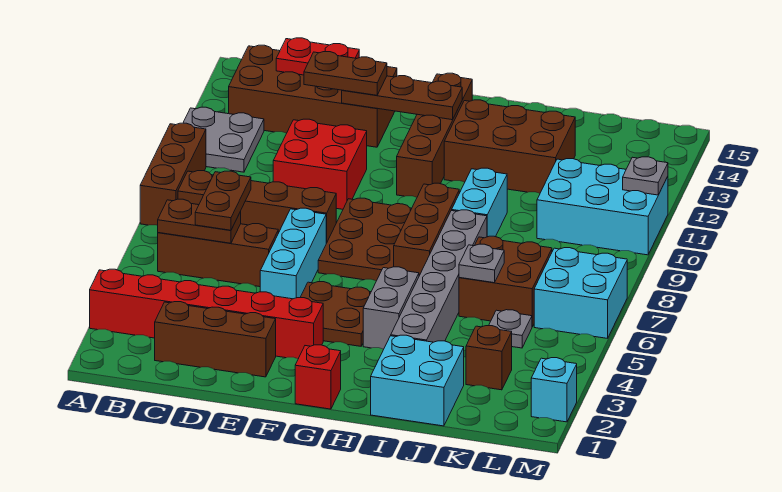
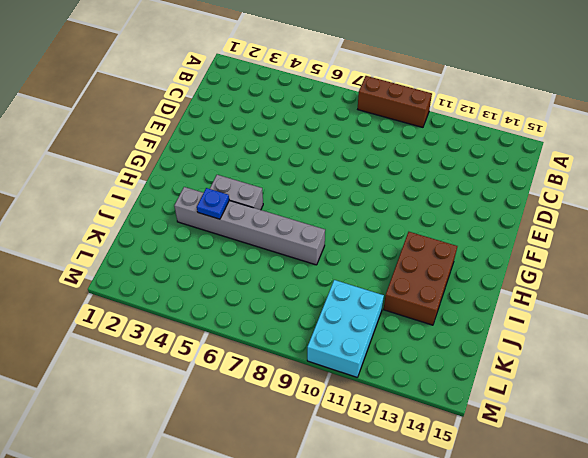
blue 1x1 plate [197,188,229,219] -> none
none -> red 1x6 brick [90,269,323,359]
none -> grey 2x2 plate [183,107,264,172]
none -> brown 1x3 brick [158,224,278,287]
none -> brown 1x4 brick [178,171,336,243]

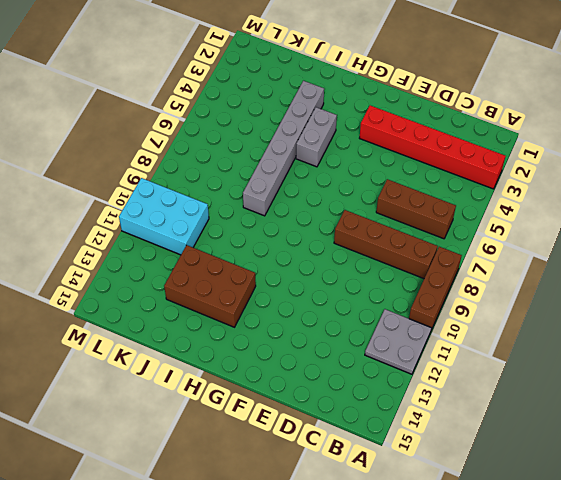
none -> brown 2x4 brick [229,45,397,147]
none -> brown 1x3 brick [155,302,276,377]
none -> red 2x2 brick [273,119,367,209]
none -> cyan 1x3 brick [260,208,326,299]

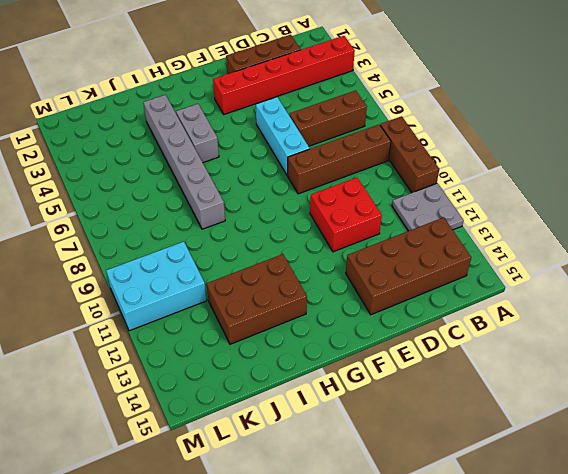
none -> brown 2x2 plate [300,282,371,346]
none -> brown 2x3 plate [318,198,412,281]
none -> red 1x1 brick [295,345,341,409]
none -> brown 1x4 brick [397,73,472,197]

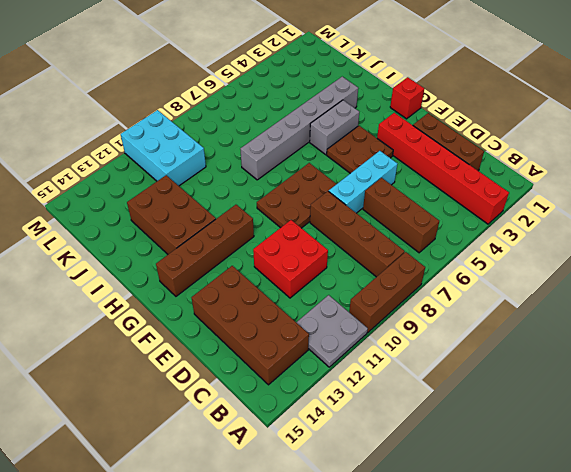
none -> brown 1x3 brick [394,183,459,276]
none -> cyan 2x2 brick [371,335,464,426]
none -> cyan 1x2 brick [452,168,507,237]
none -> brown 2x2 brick [459,236,552,327]

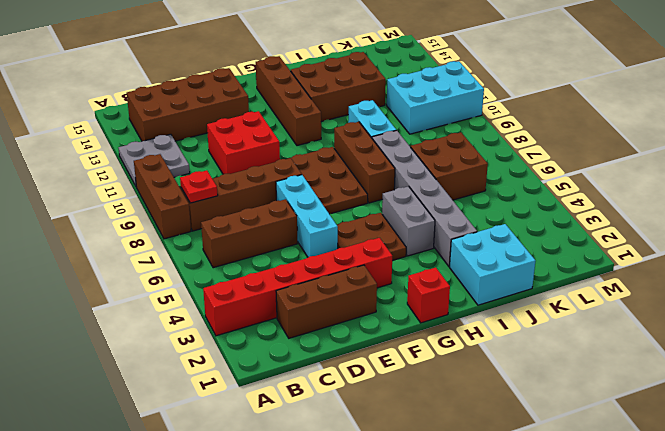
red 1x1 plate [180,171,218,203] -> none
none -> brown 1x1 brick [466,326,512,390]
none -> grey 1x1 plate [489,310,532,348]
none -> cyan 2x2 brick [534,248,627,338]
none -> cyan 1x1 brick [531,358,577,422]

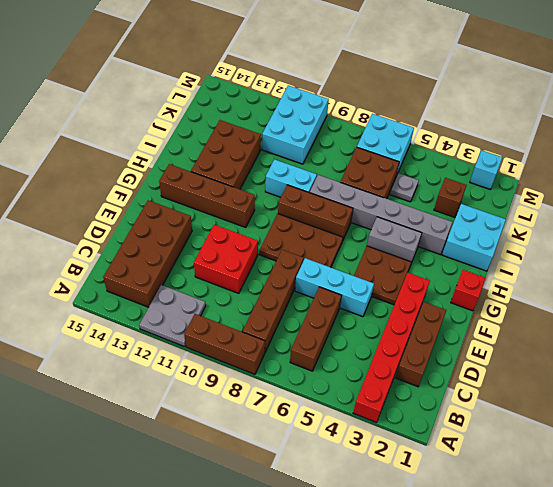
none -> brown 1x2 plate [158,199,241,243]
none -> red 1x2 plate [276,38,359,75]
none -> brown 1x3 plate [342,76,462,120]
none -> grey 1x1 plate [459,244,504,283]

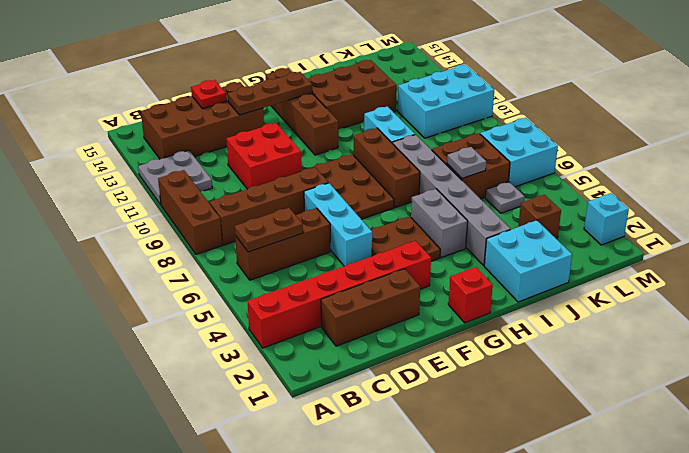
red 1x1 plate [191,80,226,109] -> red 1x2 plate [276,38,359,75]
none -> grey 1x1 plate [623,157,668,195]
none -> brown 1x2 plate [195,171,251,230]
none -> brown 1x2 plate [304,52,387,95]

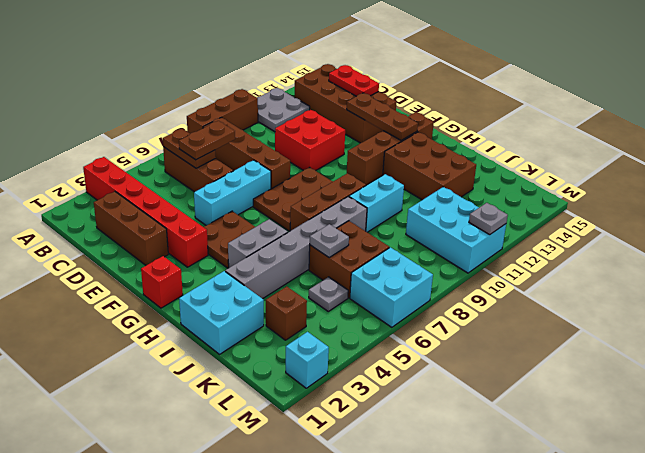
none -> brown 1x2 plate [304,52,387,95]

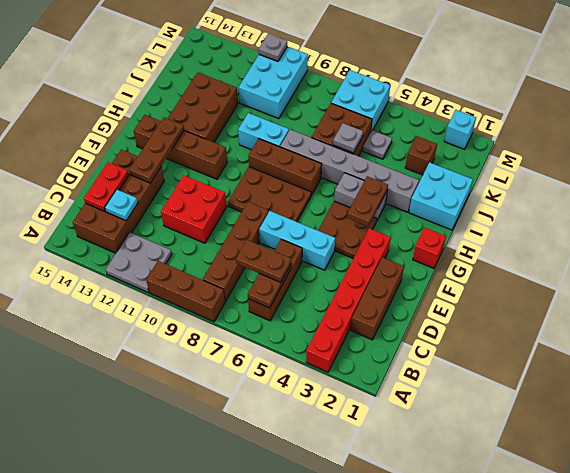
cyan 1x1 plate [105,189,138,221] -> none
brown 1x2 plate [347,176,388,226] -> brown 1x2 plate moved to [304,52,387,95]

